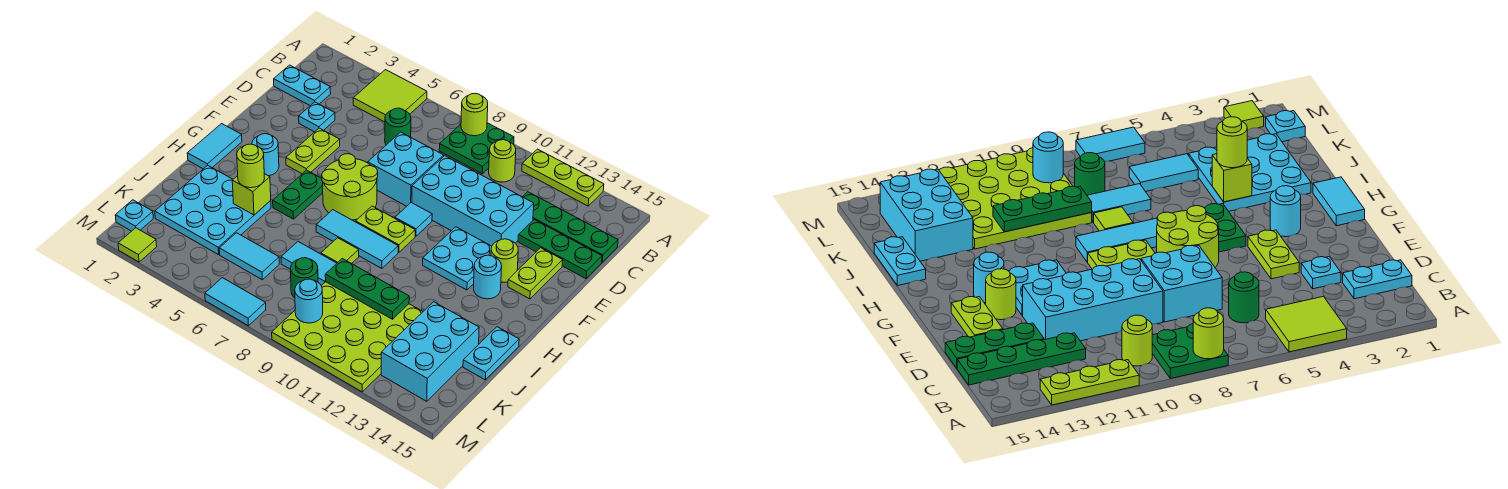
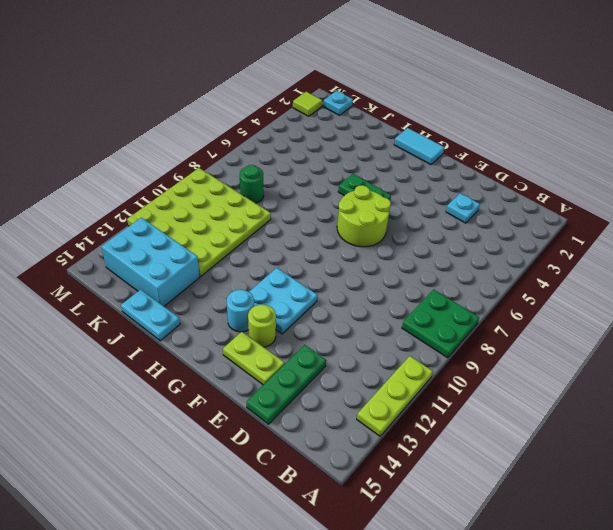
none -> lime 2x2 tile [353,70,427,122]
none -> lime 1x1 round brick [489,140,516,182]
none -> cyan 1x2 plate [274,65,331,106]
none -> green 1x1 round brick [385,108,411,145]

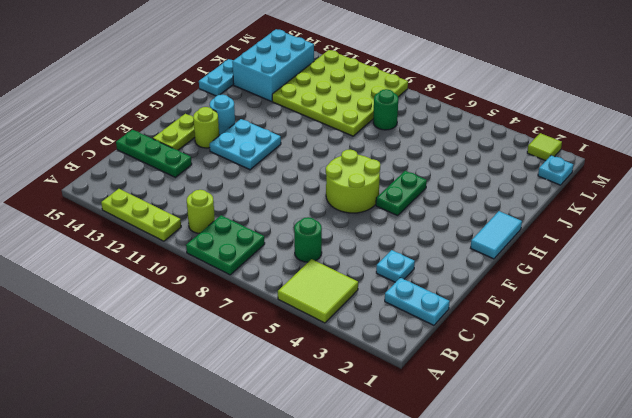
none -> green 1x4 plate [523,192,618,262]
none -> cyan 2x2 brick [368,132,444,206]
none -> cyan 2x4 brick [412,156,534,246]
none -> lime 1x2 plate [286,128,340,174]

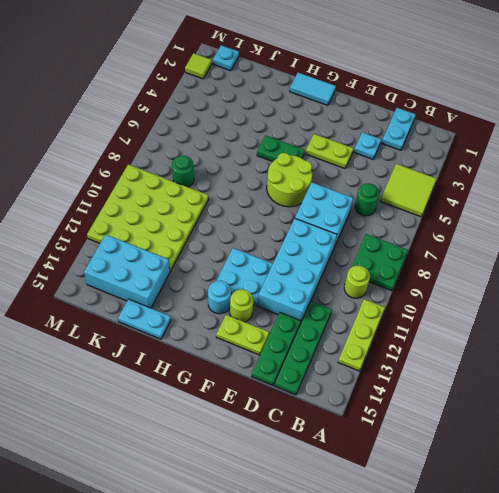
none -> cyan 1x1 tile [395,202,432,236]
none -> cyan 1x1 round brick [252,134,279,176]
none -> lime 1x2 plate [356,206,415,252]
none -> cyan 1x3 tile [316,210,398,268]

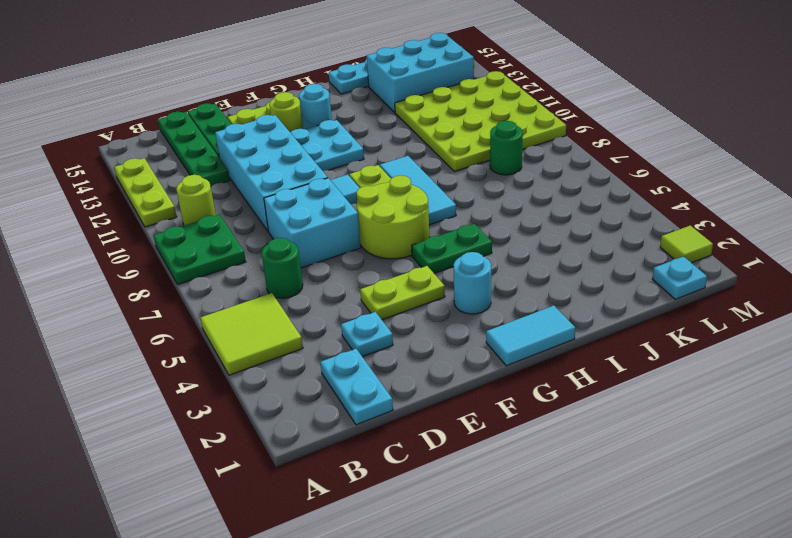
none -> cyan 3x3 plate [155,165,271,255]
none -> lime 1x1 tile [321,238,359,264]
none -> cyan 1x2 tile [281,242,337,286]
none -> cyan 1x2 tile [219,233,279,280]

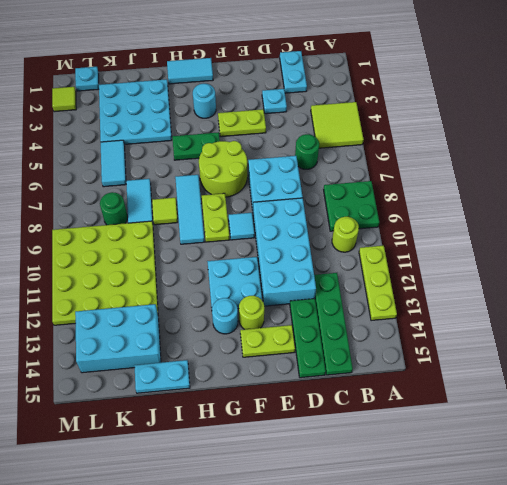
none -> cyan 1x2 tile [205,278,266,326]
none -> lime 1x1 round brick [461,93,488,136]
none -> lime 1x1 brick [232,174,271,215]
none -> green 1x3 plate [325,259,409,319]

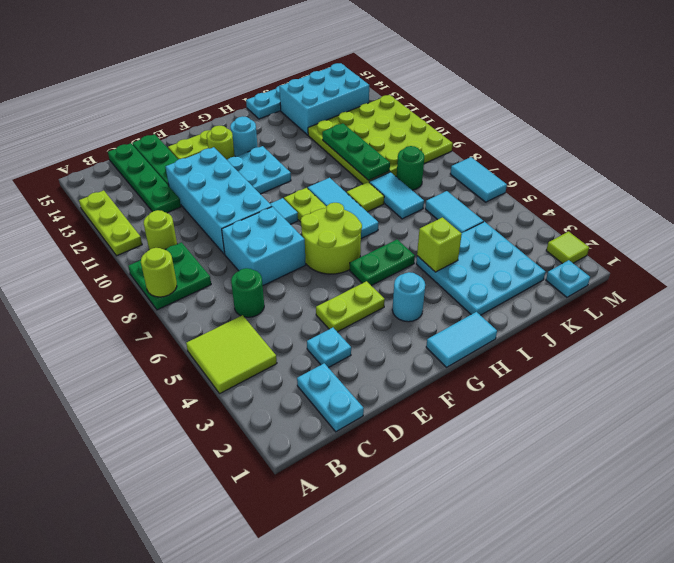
none -> cyan 1x1 round brick [295,279,323,323]
none -> lime 1x1 round brick [237,144,265,188]

